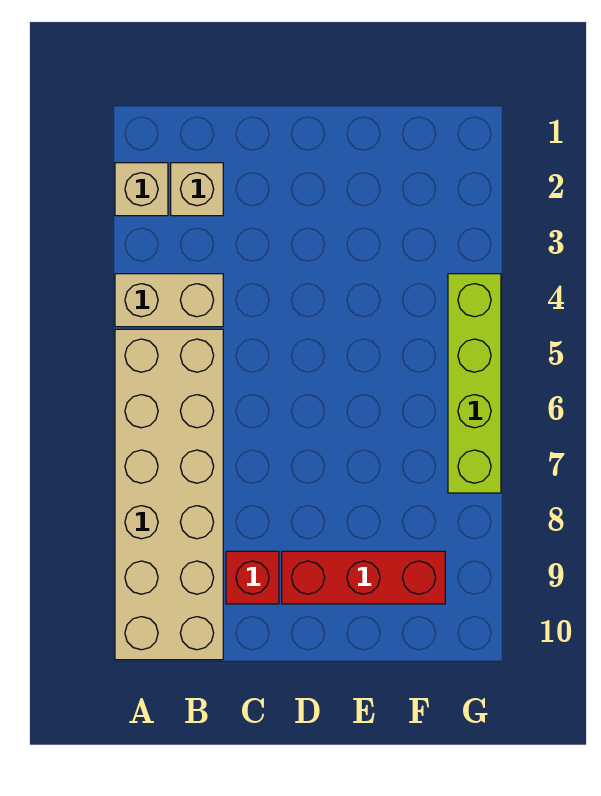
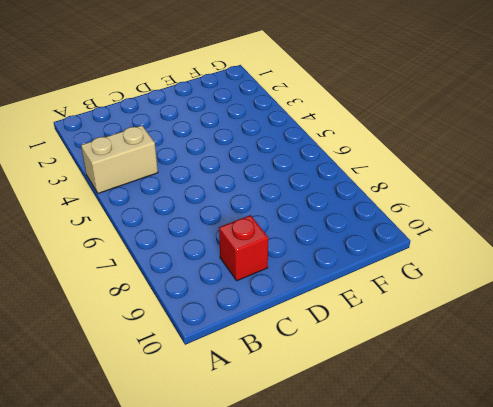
none -> tan 1x1 brick [115,163,168,216]
none -> tan 2x6 brick [115,329,223,660]

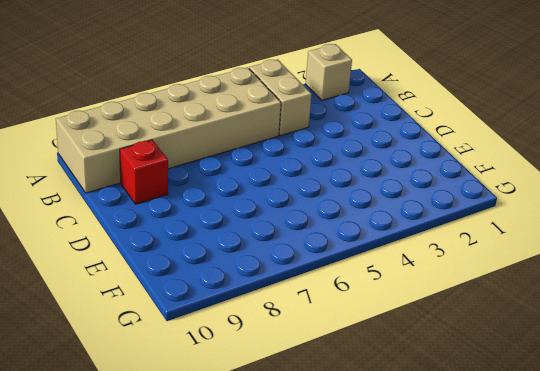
none -> tan 1x1 brick [171,163,223,216]
none -> red 1x3 brick [282,551,445,604]

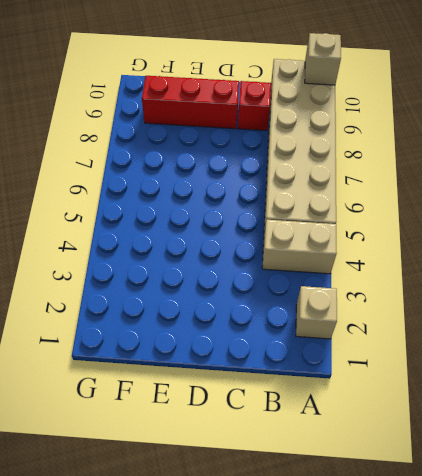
tan 1x1 brick [305,33,341,85] -> tan 1x1 brick moved to [171,163,223,216]
none -> lime 1x4 brick [448,274,501,493]

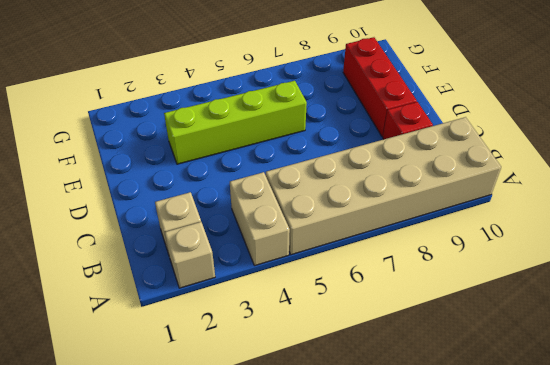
lime 1x4 brick [164,81,307,164] -> lime 1x4 brick moved to [448,274,501,493]

